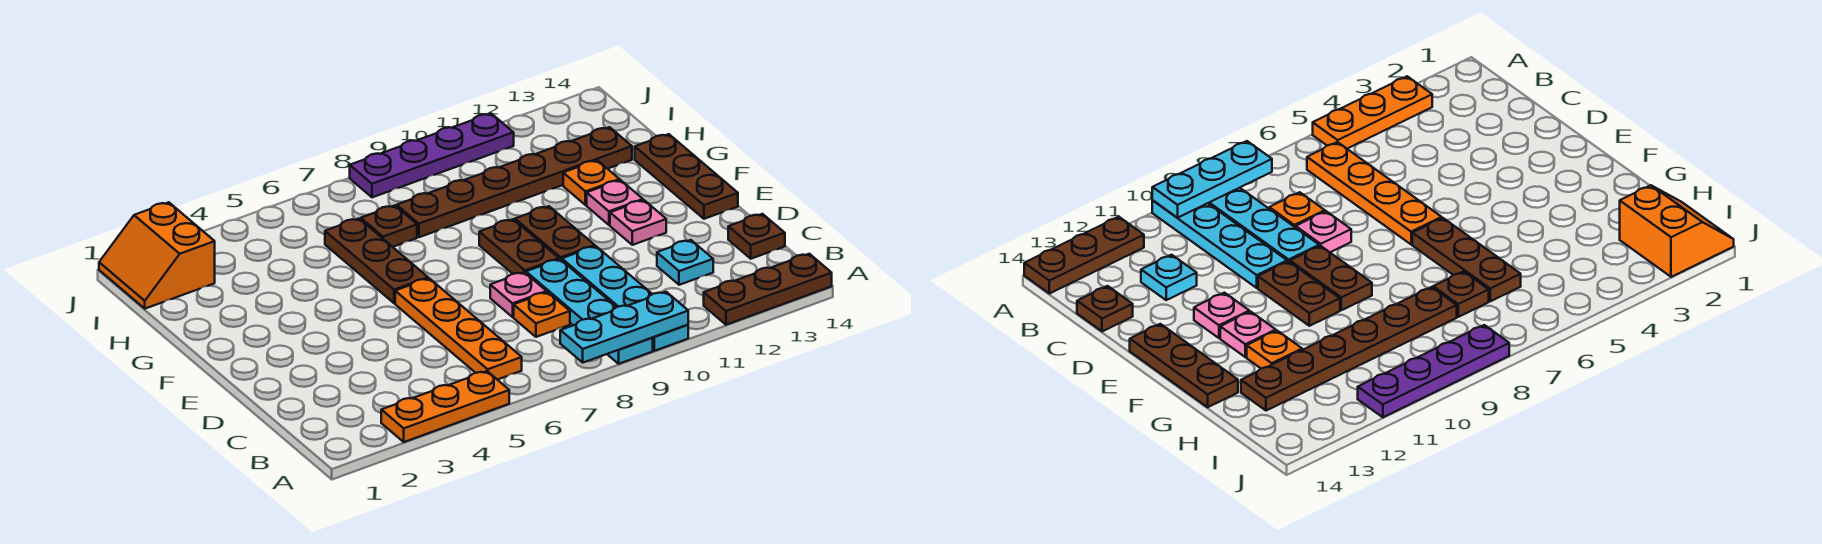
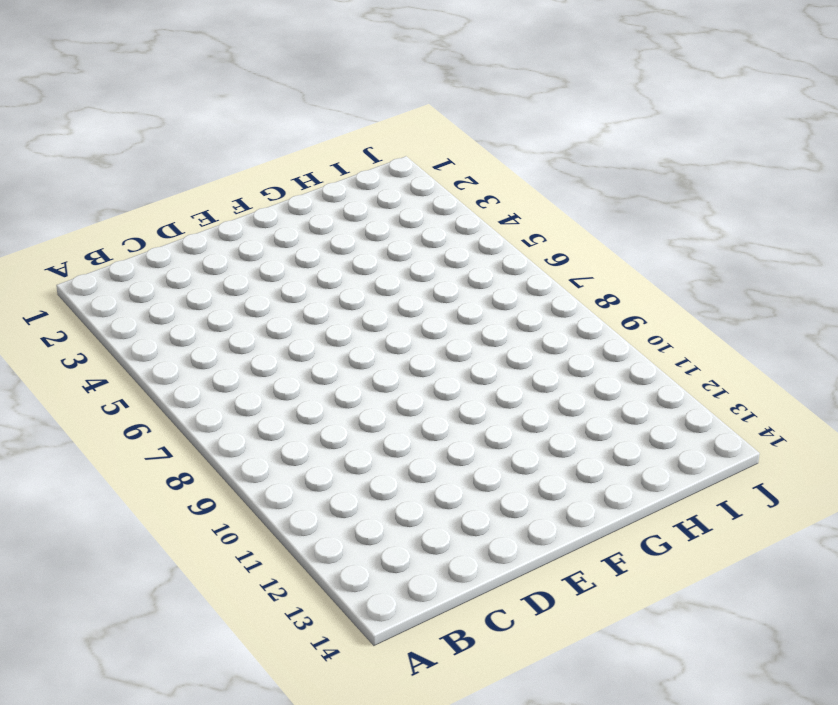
none -> orange 1x3 plate [381,371,509,442]
none -> cyan 1x4 plate [526,259,653,364]
none -> cyan 1x4 plate [562,246,688,351]

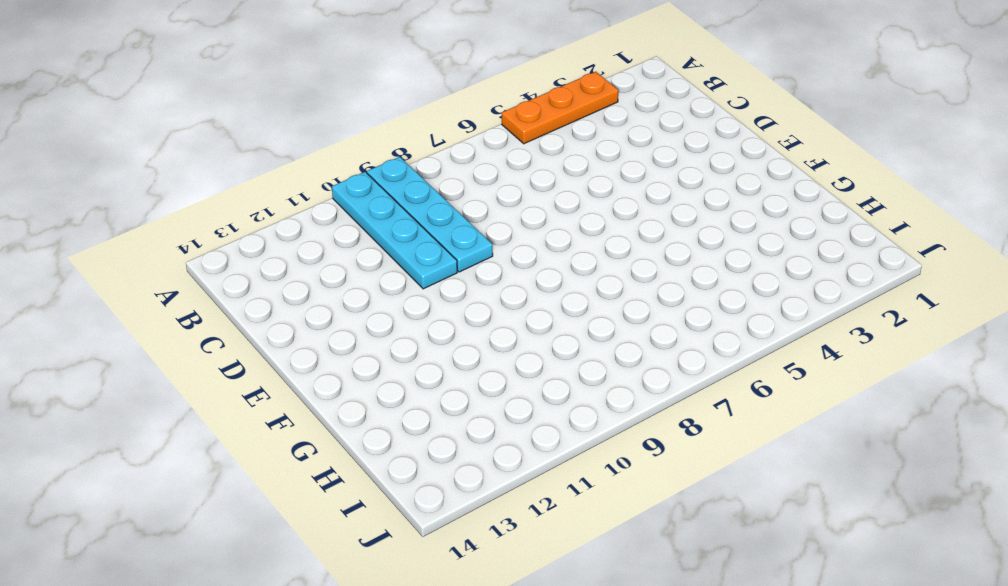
none -> brown 1x3 plate [704,254,832,325]
none -> orange 1x4 plate [395,278,522,380]
none -> orange 1x1 plate [514,292,570,337]

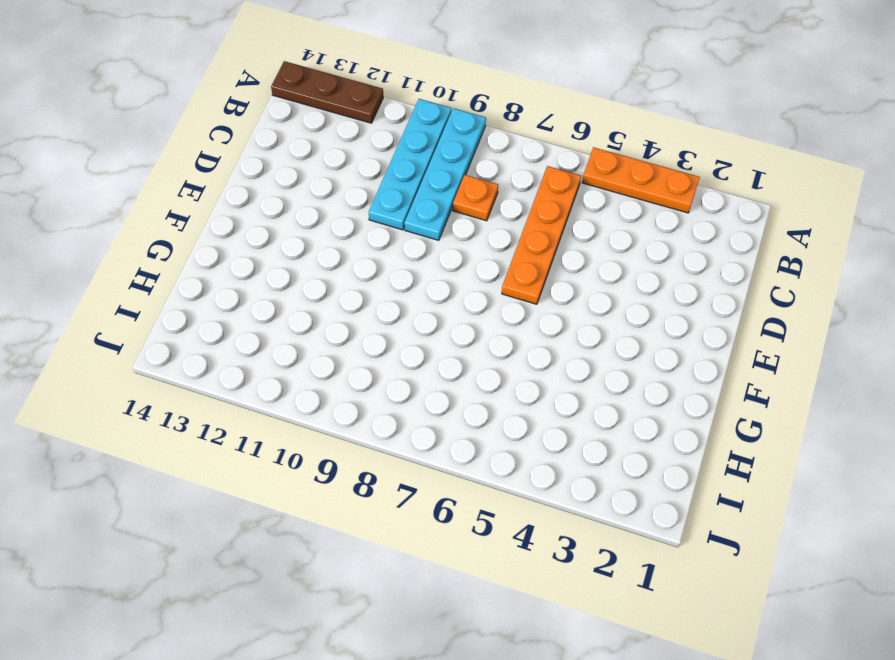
none -> cyan 1x1 plate [657,240,713,285]
none -> brown 1x1 plate [728,214,785,259]
none -> pink 1x1 plate [490,272,547,317]

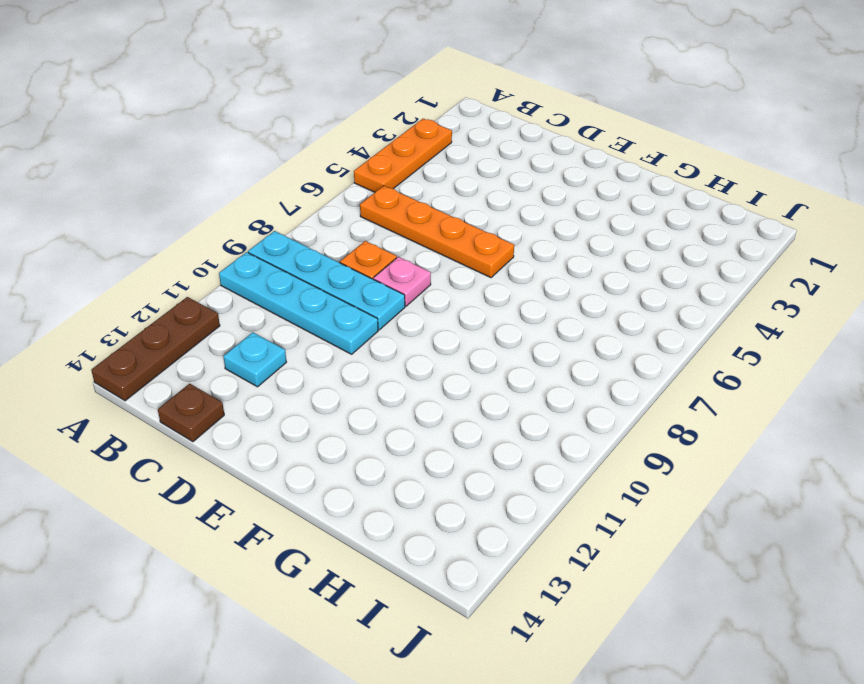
none -> brown 1x2 plate [479,219,559,274]
none -> brown 1x2 plate [515,206,595,260]
none -> pink 1x1 plate [610,200,666,245]

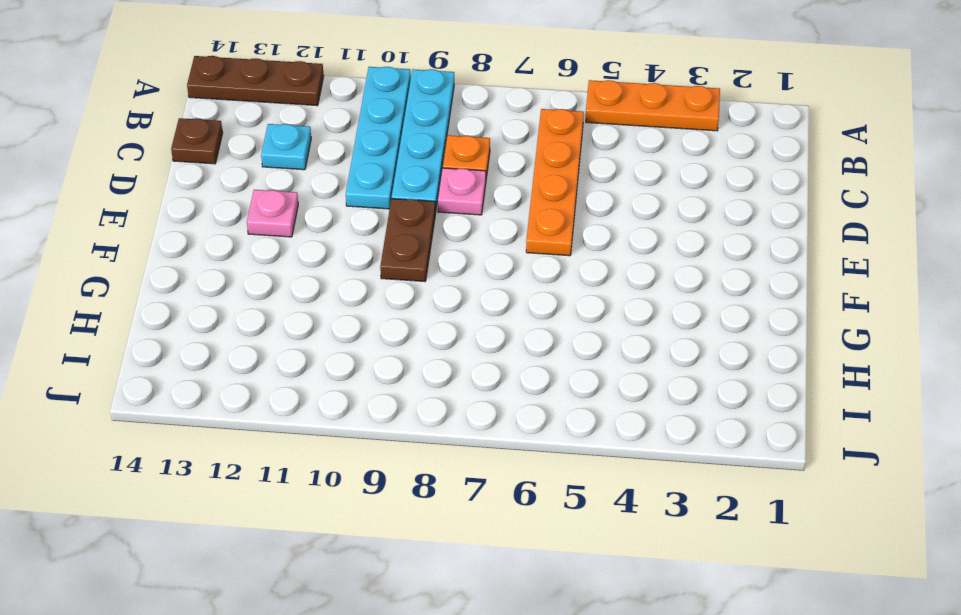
none -> brown 1x2 plate [515,206,595,260]
none -> brown 1x3 plate [635,134,738,219]
none -> brown 1x3 plate [325,219,428,303]

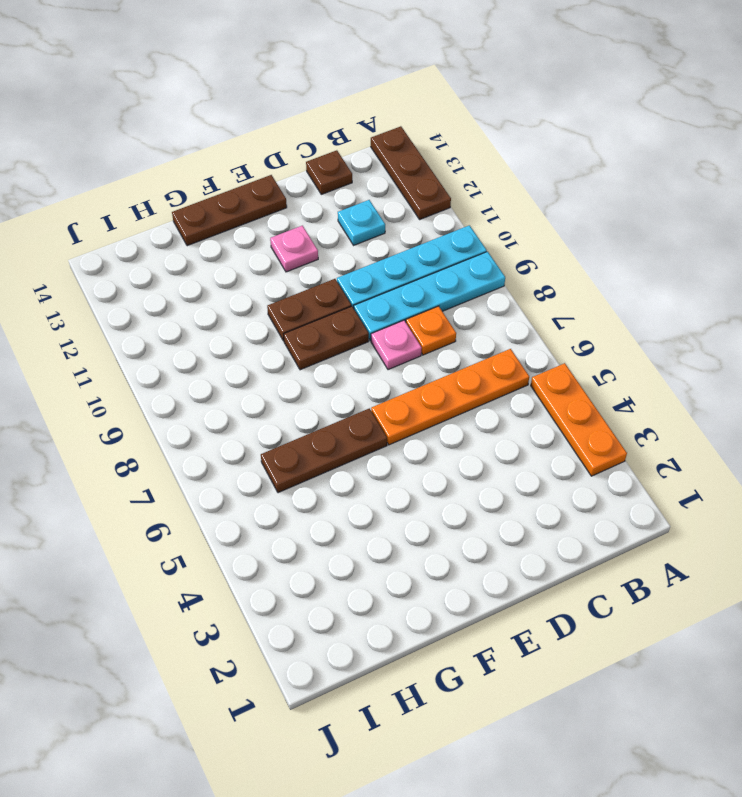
none -> pink 1x1 plate [587,180,643,225]
none -> orange 1x1 plate [563,160,620,205]
none -> brown 1x1 plate [361,205,417,247]

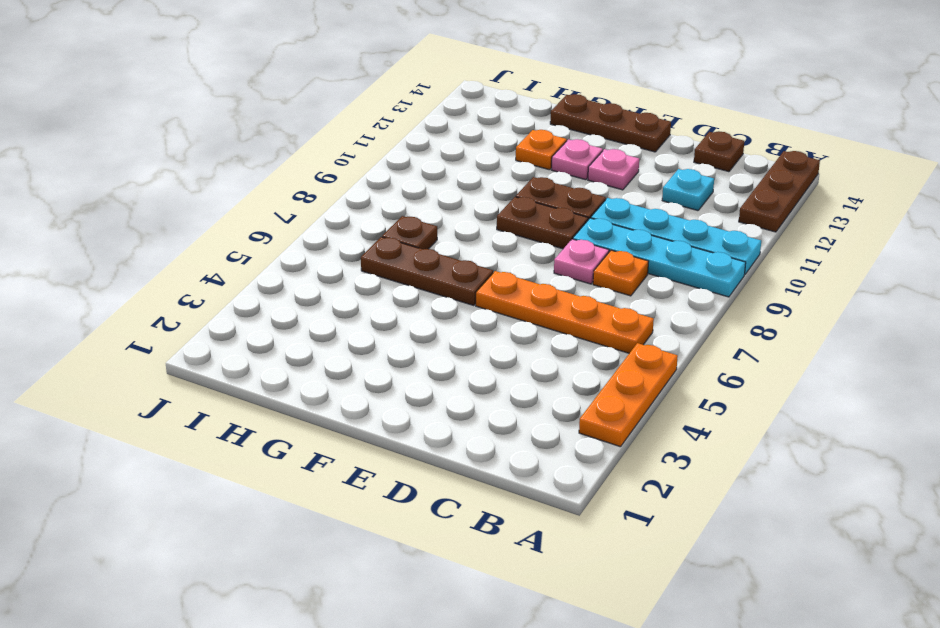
none -> brown 1x6 plate [397,127,632,237]
none -> orange 2x2 slope [99,202,215,309]
none -> purple 1x4 plate [350,114,514,197]

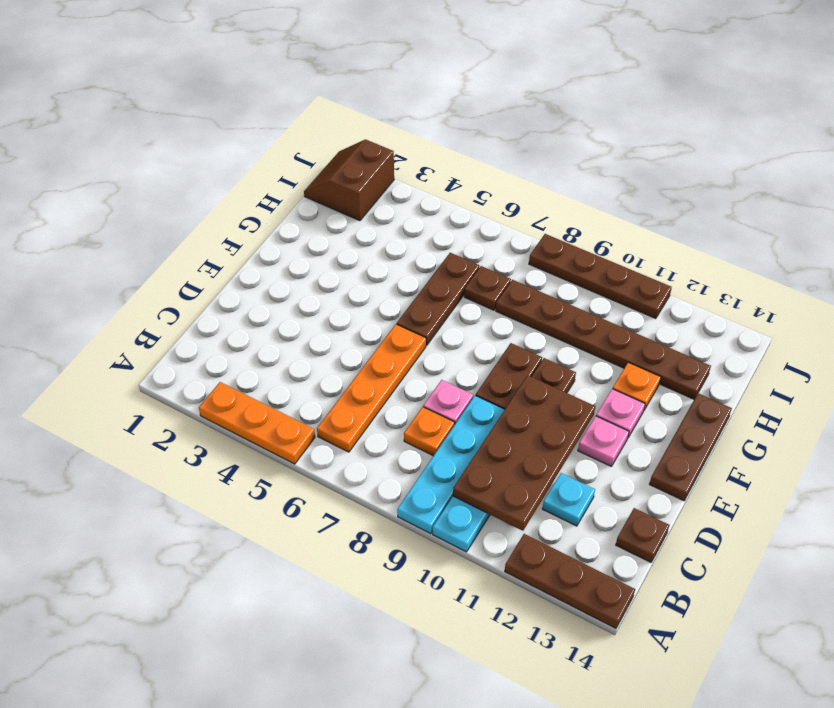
brown 2x4 plate [453,376,595,531] -> none
brown 2x2 slope [304,139,394,221] -> orange 2x2 slope [99,202,215,309]
brown 1x4 plate [529,234,672,319] -> purple 1x4 plate [350,114,514,197]
none -> cyan 1x3 plate [560,292,688,363]

